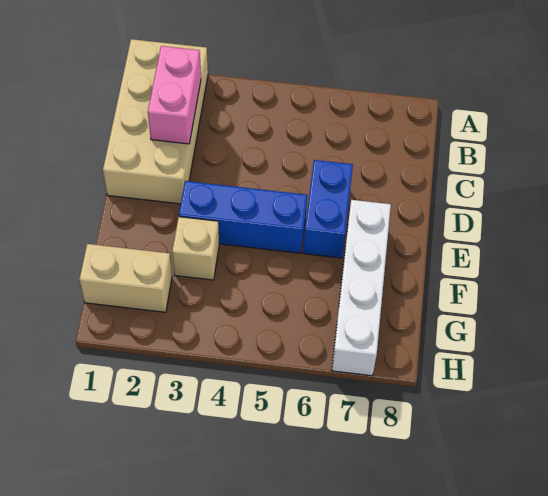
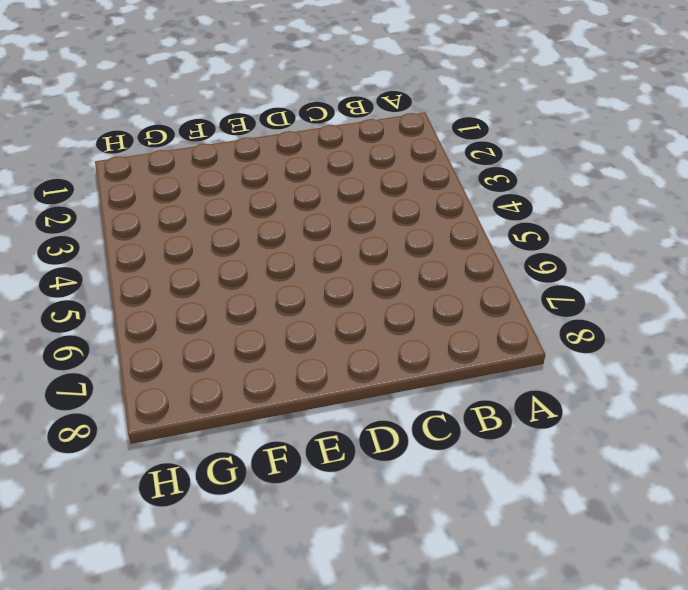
none -> tan 2x4 brick [103,39,208,204]
none -> blue 1x2 brick [303,160,353,258]

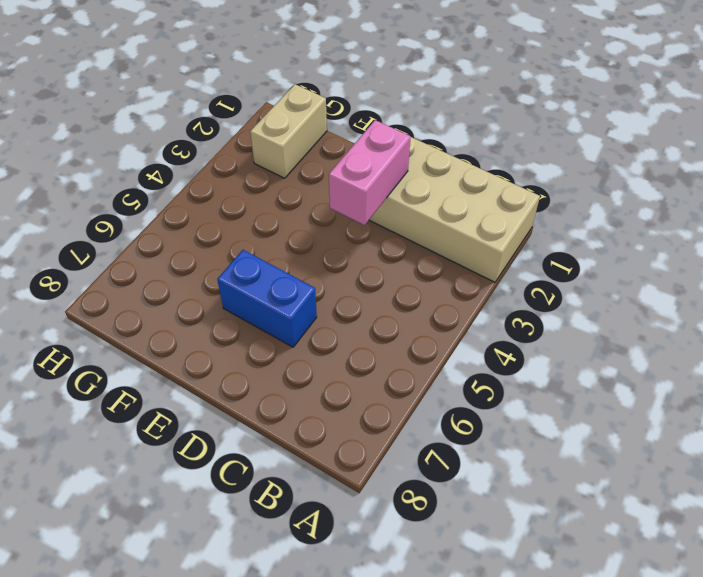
pink 1x2 brick [329,120,411,225] -> pink 1x2 brick turned to [148,46,201,144]
none -> blue 1x3 brick [179,181,307,253]
none -> white 1x4 brick [332,200,391,376]

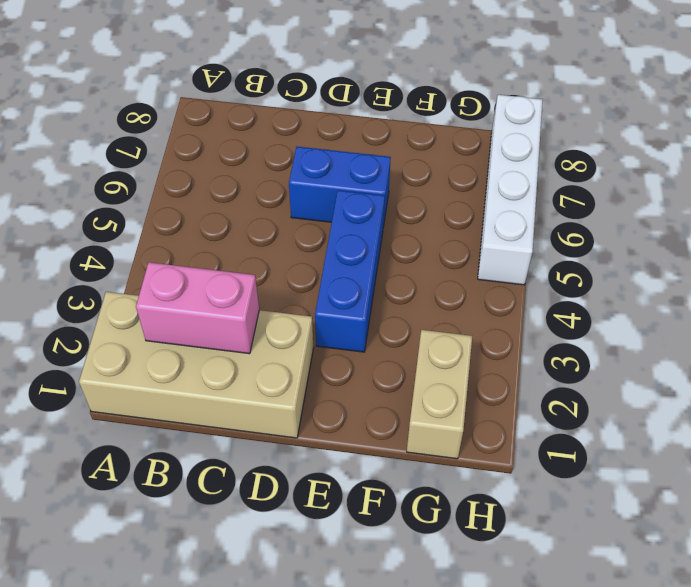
white 1x4 brick [478,95,543,285] -> white 1x4 brick turned to [332,200,391,376]
none -> tan 1x1 brick [172,217,219,280]

